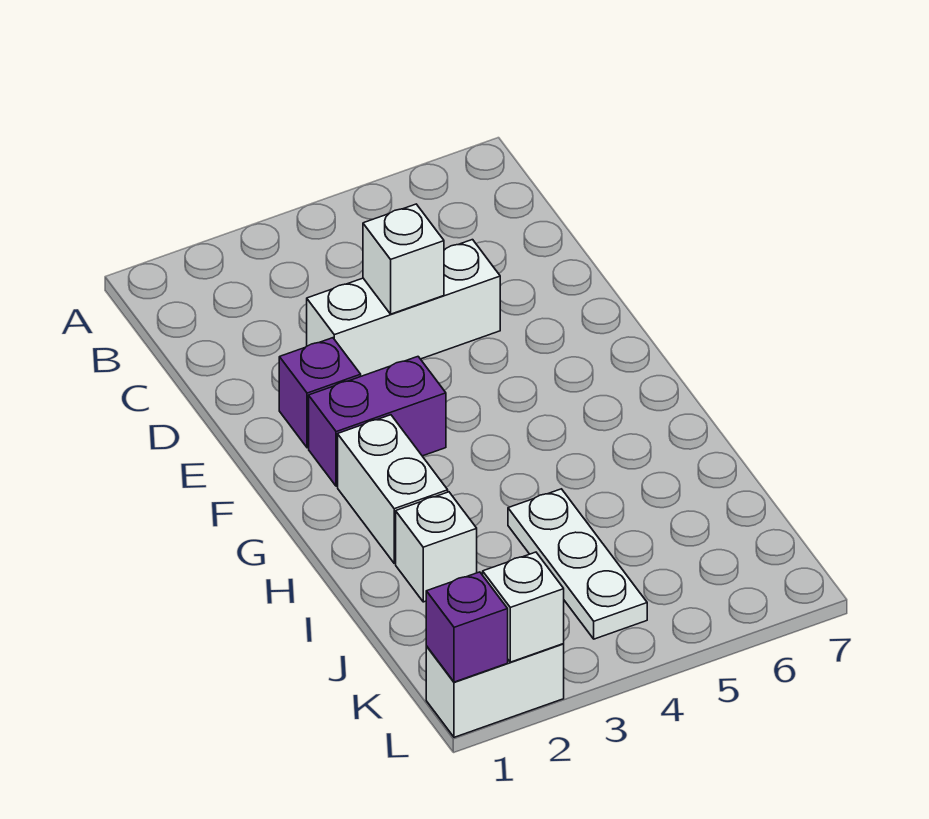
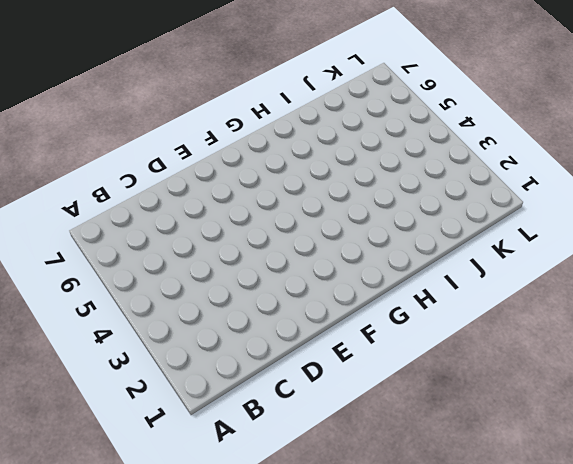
none -> white 1x3 brick [307,240,500,376]
none -> purple 1x1 brick [279,338,361,448]

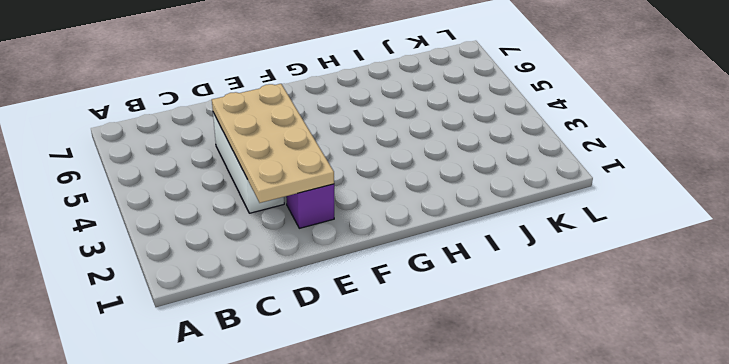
tan 2x4 plate [212,84,334,203] -> white 1x1 brick [363,204,444,314]
none -> purple 1x2 brick [309,357,446,486]
none -> white 1x2 brick [338,415,448,563]

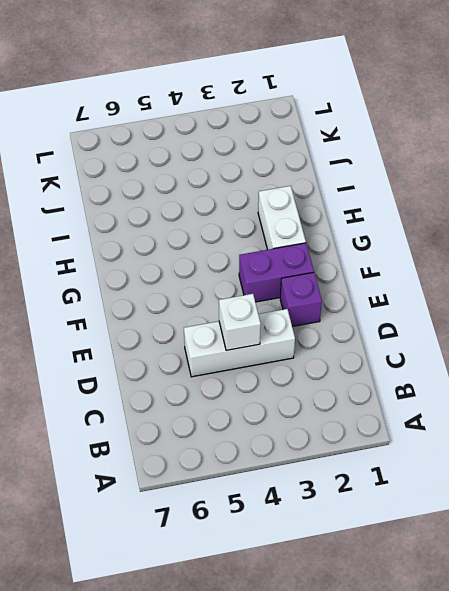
none -> white 1x1 brick [396,492,477,602]
none -> white 1x3 plate [508,489,647,639]

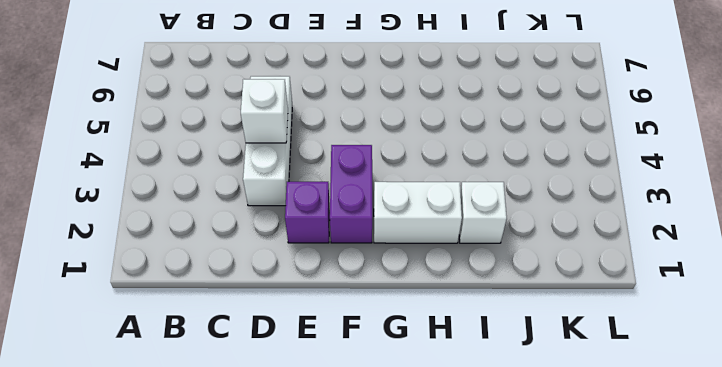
none -> white 1x3 plate [508,489,647,639]
none -> white 1x2 brick [426,644,564,737]

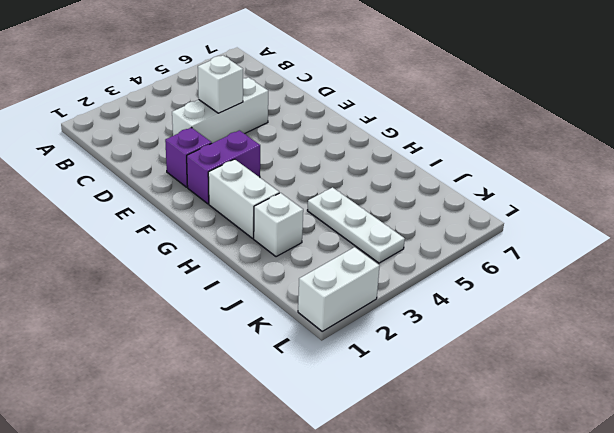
none -> purple 1x1 brick [426,572,508,682]
none -> white 1x1 brick [483,552,564,662]

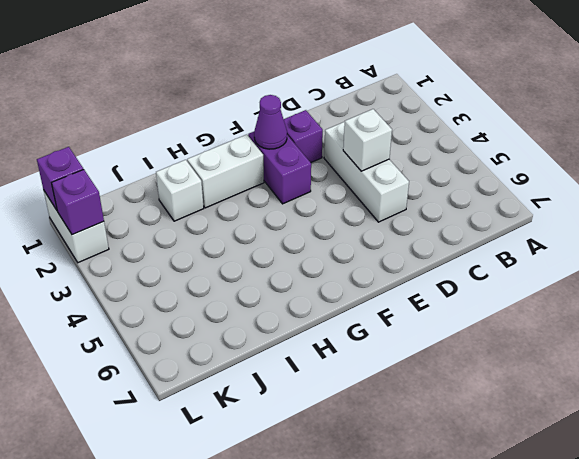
purple 1x1 cone [254,95,287,149] -> none
purple 1x1 brick [52,169,104,235] -> white 1x1 brick [483,552,564,662]
none -> white 1x3 plate [508,489,647,639]

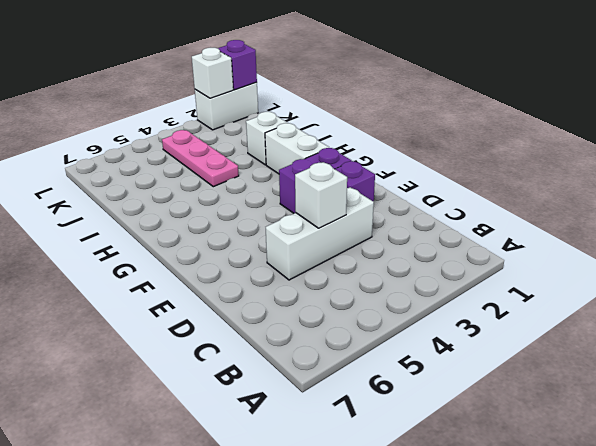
pink 1x3 plate [162,130,239,187] -> white 1x3 plate [508,489,647,639]

